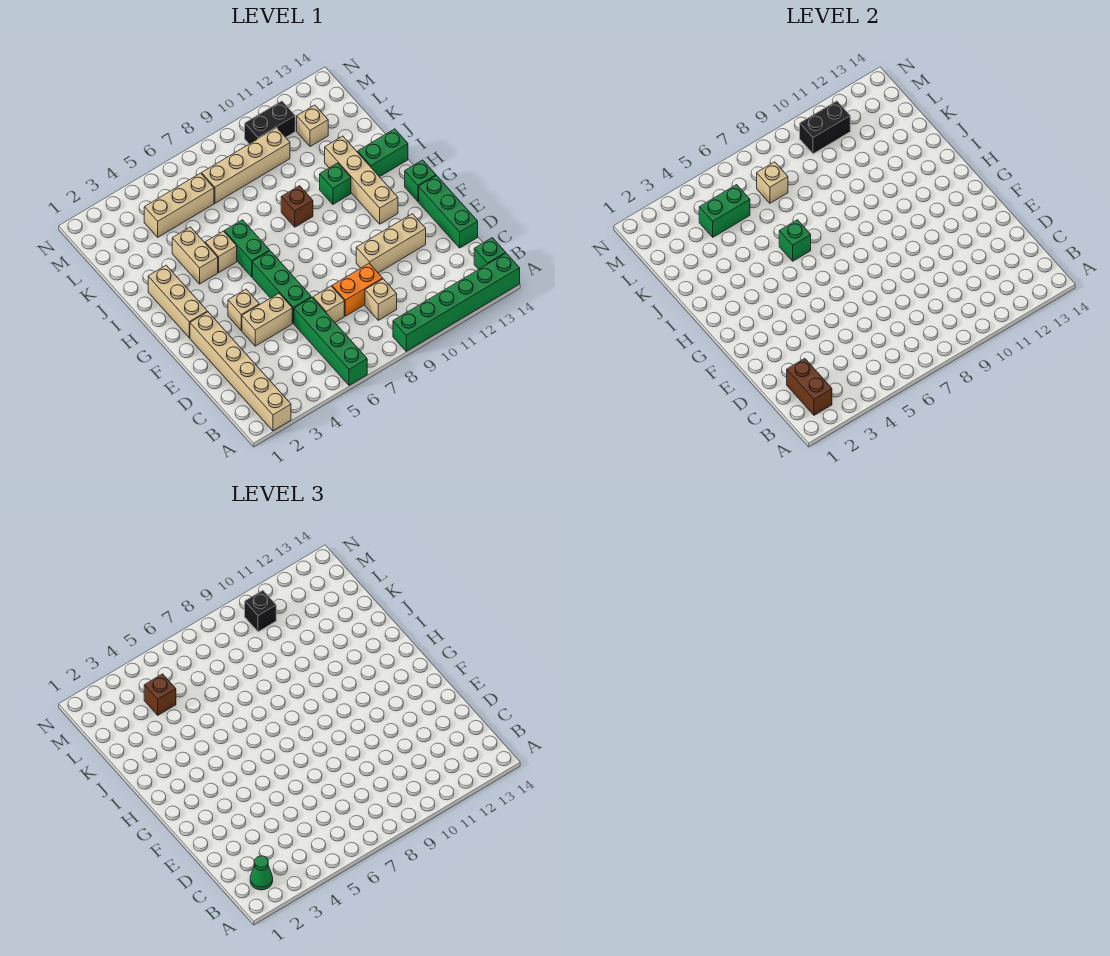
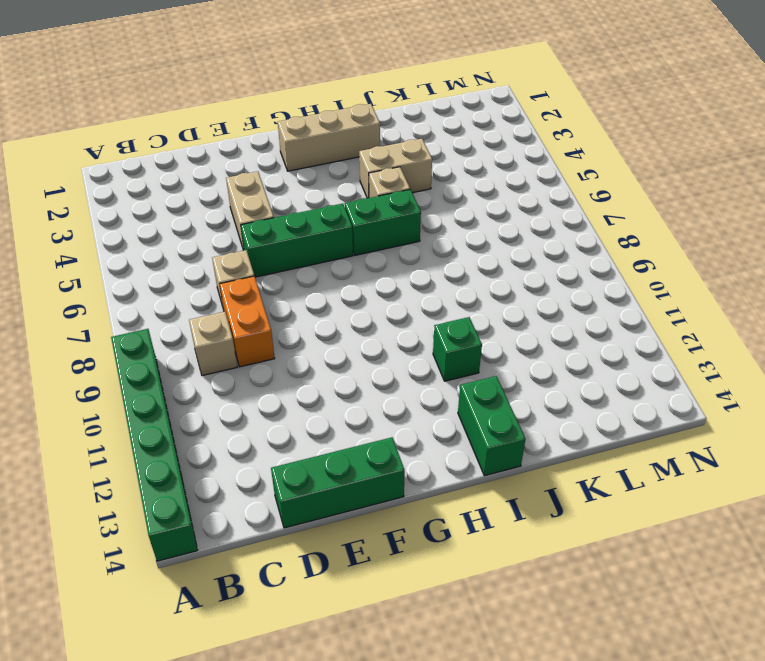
none -> tan 1x6 brick [190,312,291,431]
none -> green 1x4 brick [294,298,367,385]
none -> green 1x1 brick [474,238,506,269]
none -> tan 1x3 brick [356,214,426,273]

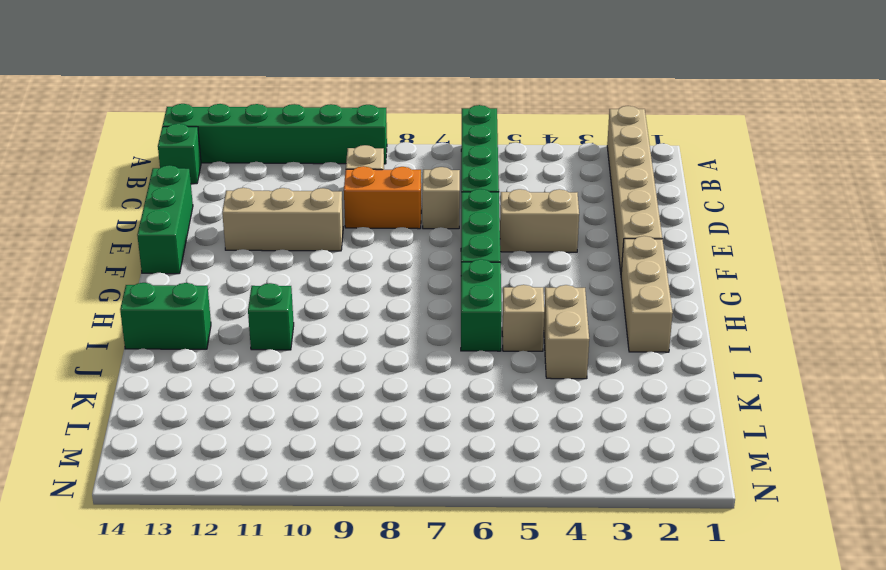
none -> tan 1x1 brick [228,289,259,331]
none -> tan 1x4 brick [325,136,398,224]
none -> green 1x1 brick [405,160,436,201]
none -> brown 1x1 brick [281,186,313,227]

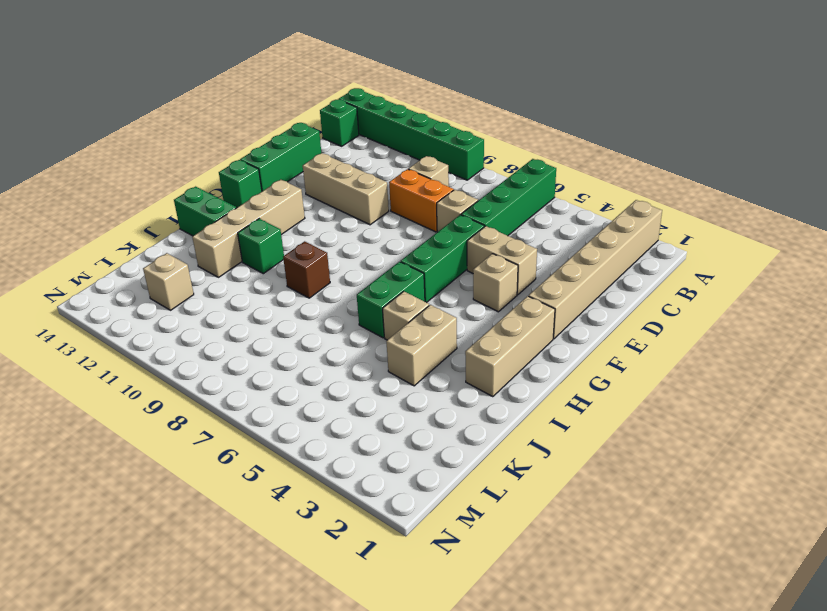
none -> tan 1x3 brick [144,173,214,237]
none -> tan 1x4 brick [202,128,290,203]
none -> black 1x2 brick [245,101,295,144]
none -> brown 1x2 brick [787,359,832,415]

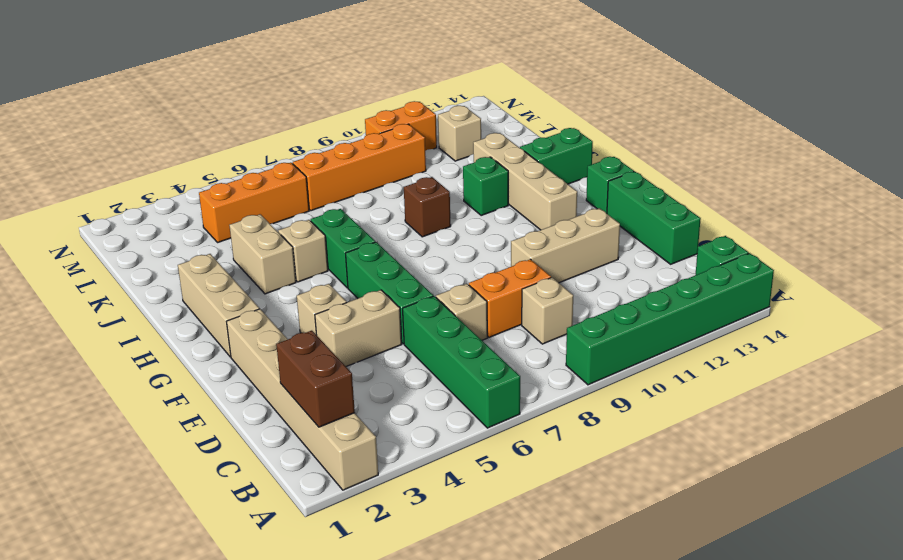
orange 1x3 brick [199,163,309,242] -> tan 1x3 brick [144,173,214,237]
orange 1x4 brick [293,124,426,211] -> tan 1x4 brick [202,128,290,203]
orange 1x2 brick [365,101,437,151] -> black 1x2 brick [245,101,295,144]
none -> green 1x1 brick [779,220,811,261]
none -> green 1x2 brick [699,185,750,237]
none -> tan 1x1 brick [757,162,788,203]
none -> black 1x2 brick [800,101,850,154]

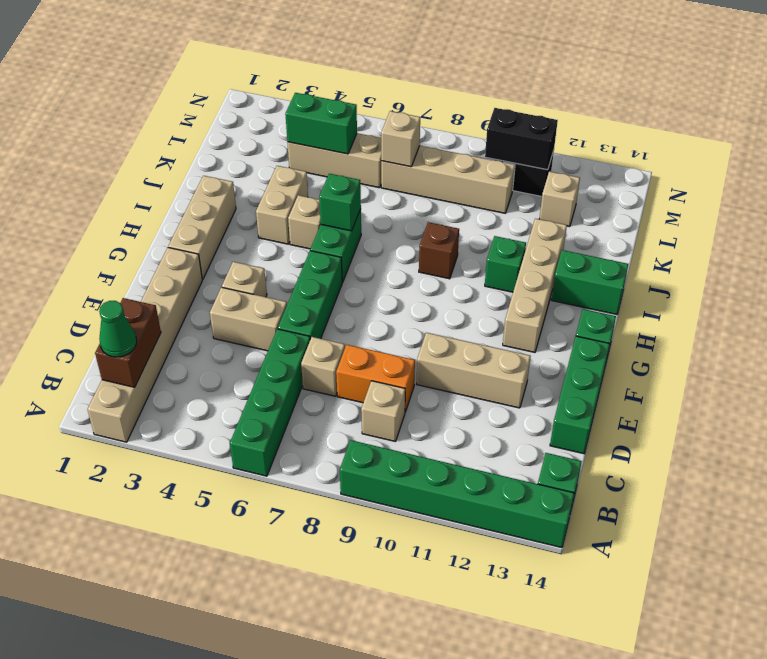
none -> brown 1x1 brick [144,674,176,715]
none -> black 1x1 brick [245,590,276,632]

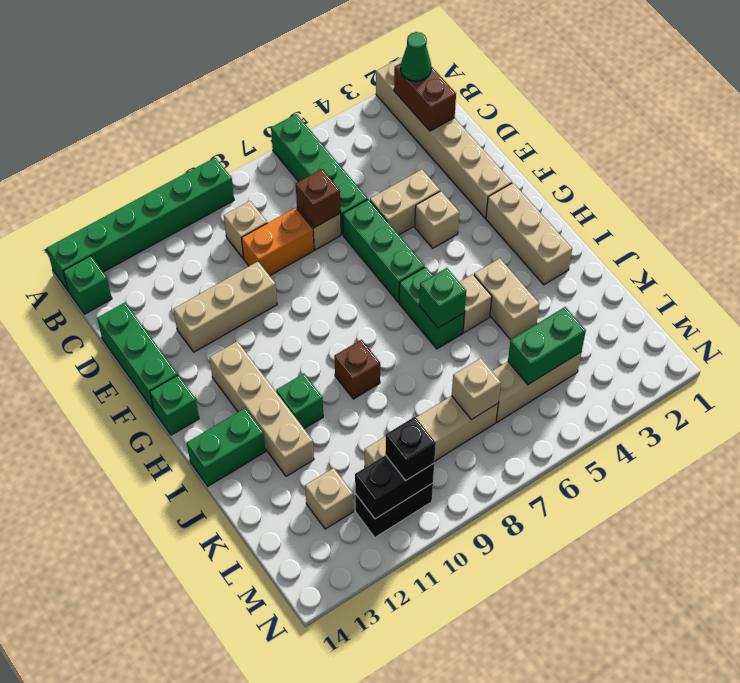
brown 1x1 brick [296,169,340,228] -> brown 1x1 brick moved to [144,674,176,715]

